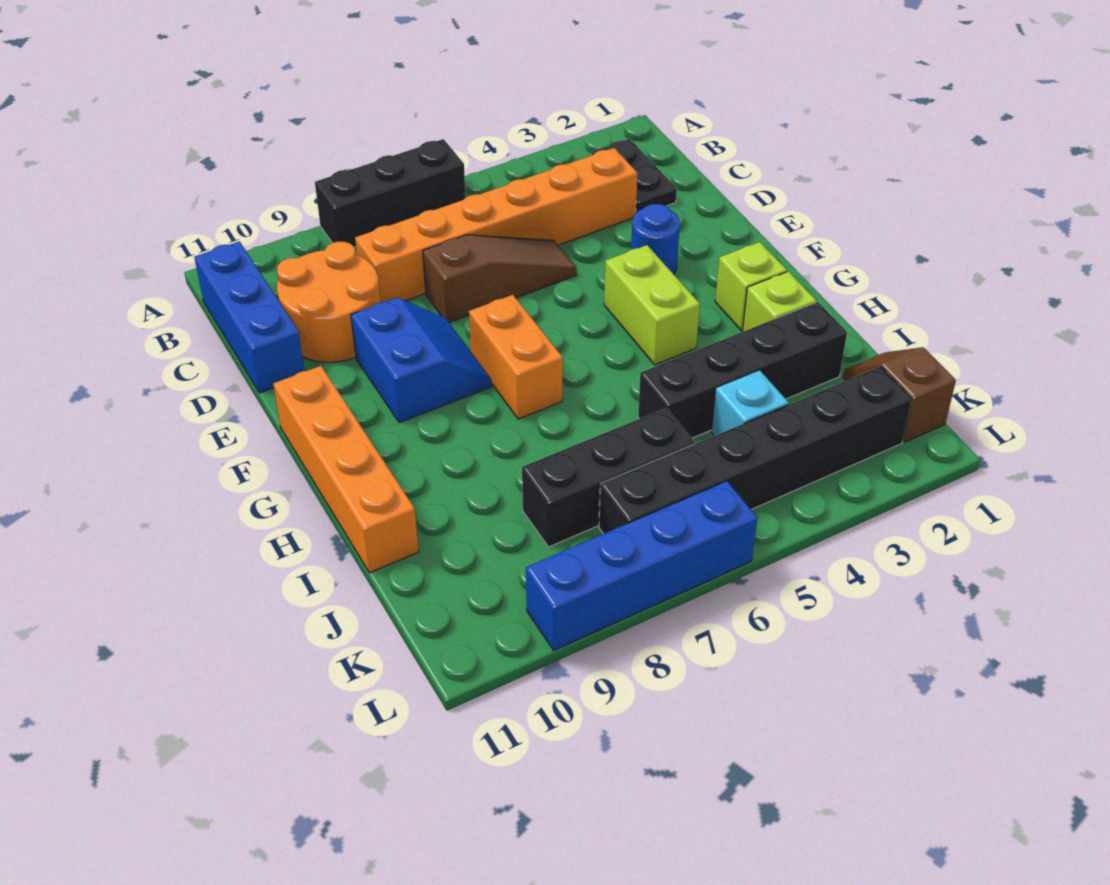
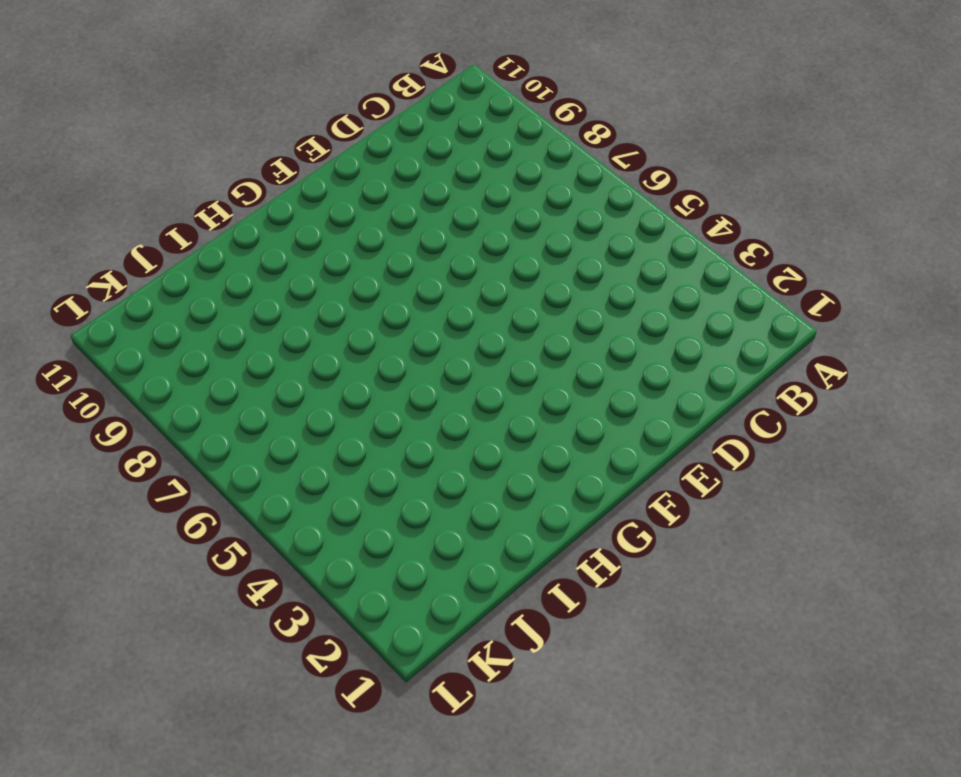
none -> black 1x3 brick [315,139,466,247]
none -> black 1x2 plate [592,139,677,213]
none -> blue 1x3 brick [194,241,305,393]

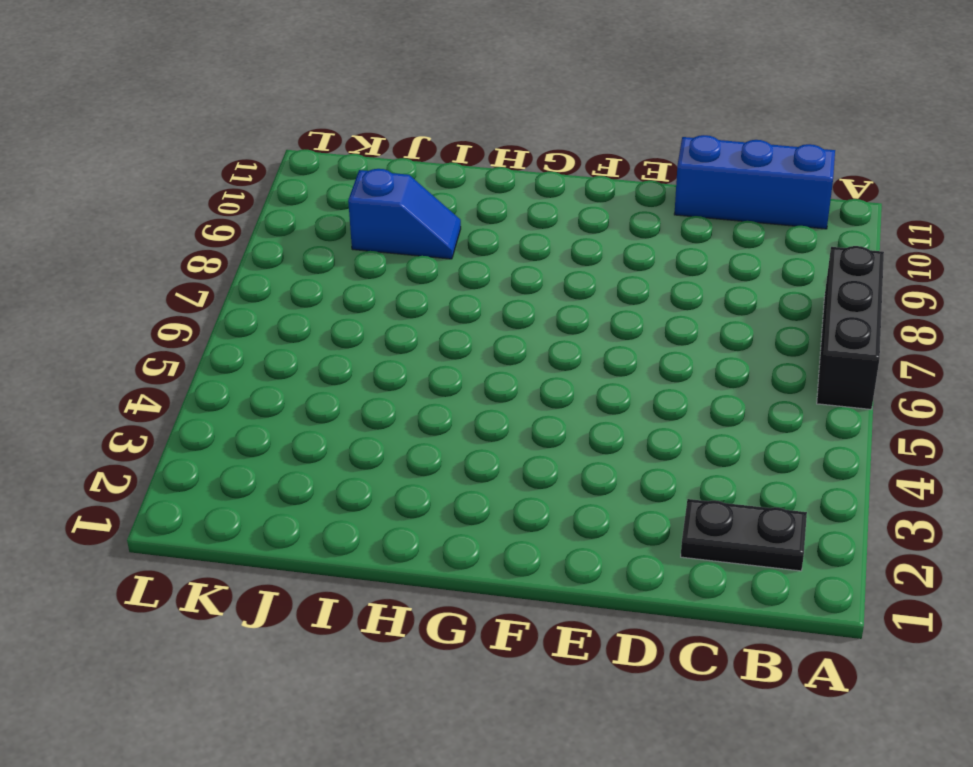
blue 1x2 slope [348,169,461,259] -> none
none -> orange 1x6 brick [355,148,638,302]
none -> orange 2x2 round brick [277,242,380,362]
none -> brown 1x3 slope [423,235,577,323]

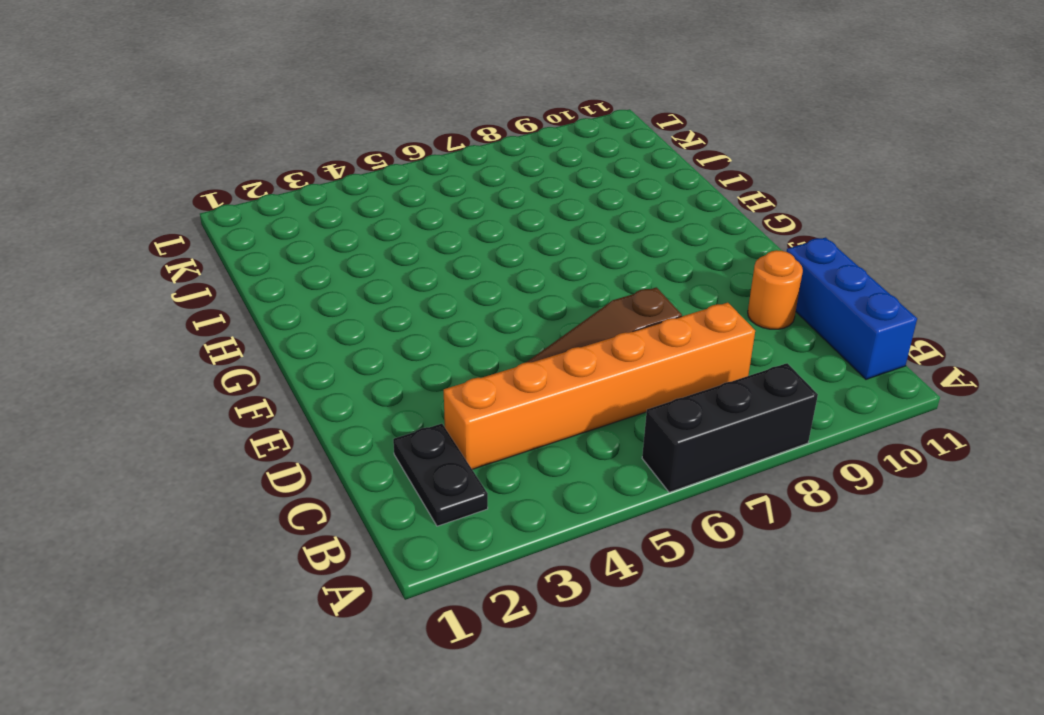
orange 1x1 round brick [748,250,803,329] -> orange 2x2 round brick [277,242,380,362]
none -> blue 1x1 round brick [631,204,680,274]
none -> blue 2x2 slope [351,298,491,423]
none -> lime 1x2 brick [604,245,700,365]

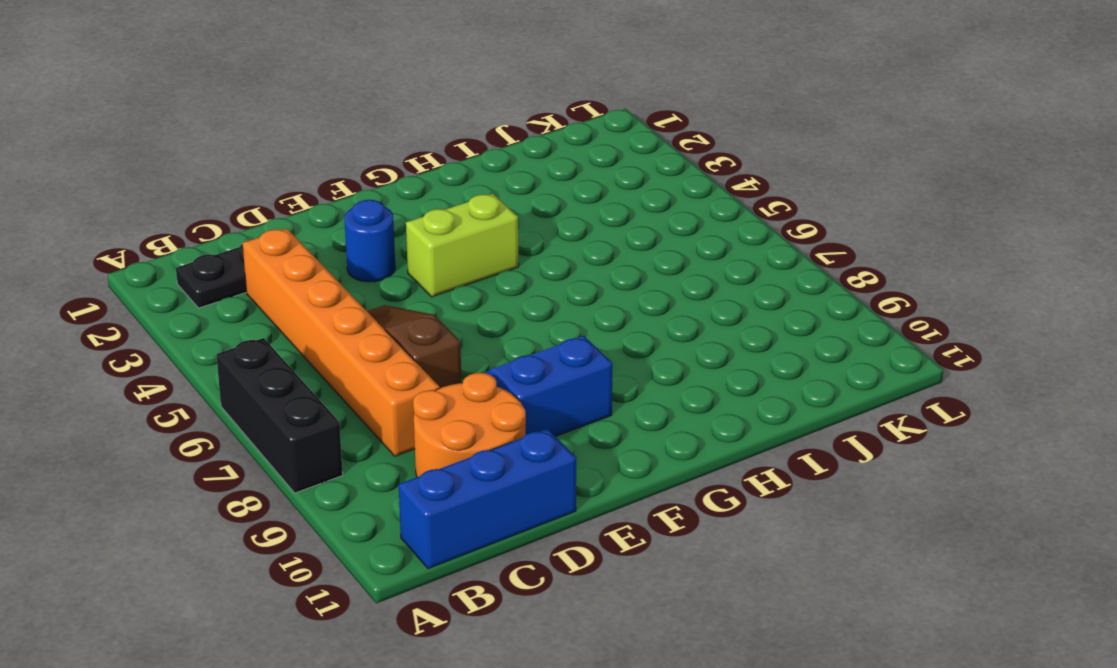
none -> orange 1x2 brick [469,295,563,419]
none -> orange 1x4 brick [273,366,419,573]
none -> lime 1x1 brick [715,242,787,330]

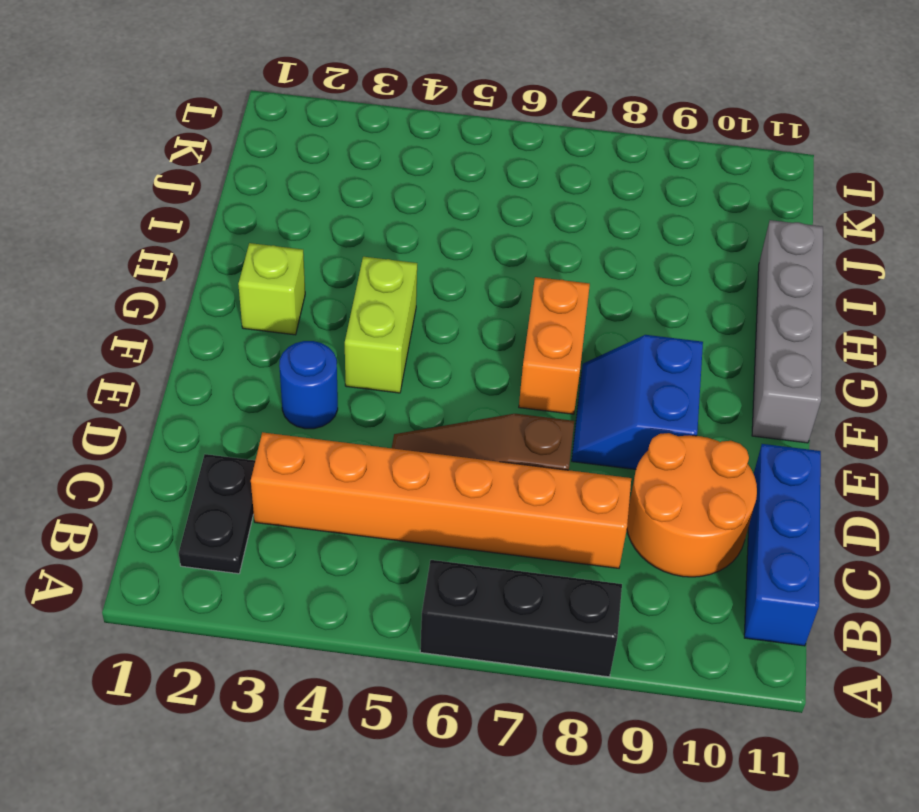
grey 1x4 brick [752,220,823,443] -> orange 1x4 brick [273,366,419,573]
none -> lime 1x1 brick [743,271,816,331]
none -> black 1x4 brick [638,302,847,438]
none -> brown 1x2 slope [843,347,956,442]

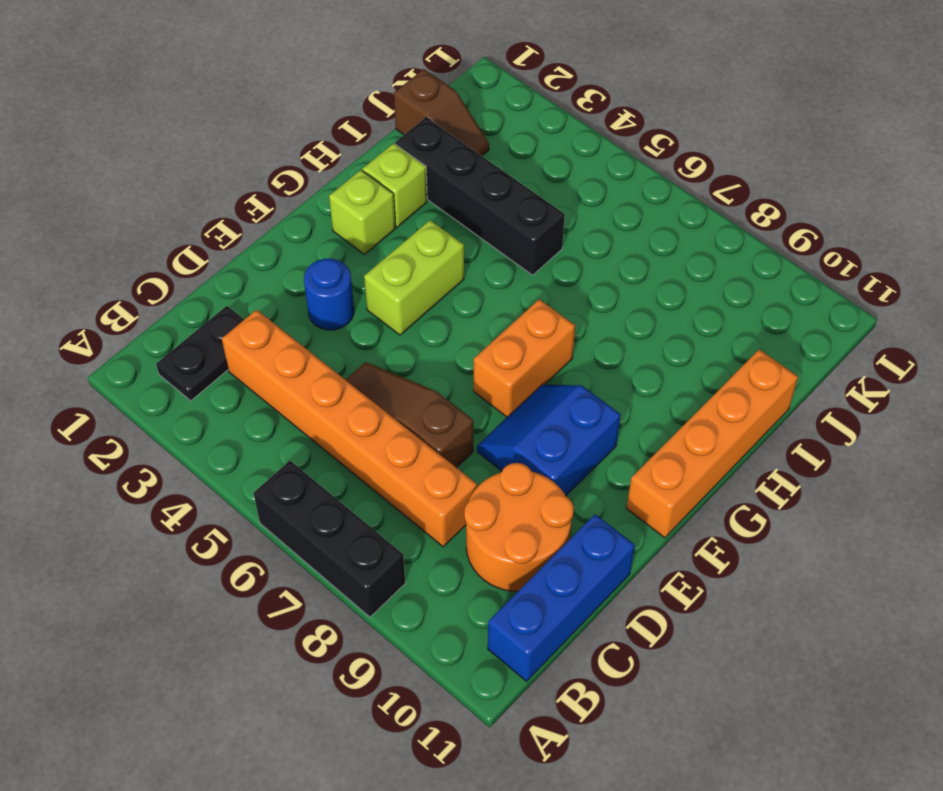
brown 1x2 slope [394,69,489,156] -> brown 1x2 slope turned to [843,347,956,442]
none -> cyan 1x1 brick [711,370,789,436]
none -> black 1x3 brick [522,408,695,547]
none -> black 1x6 brick [599,366,912,534]

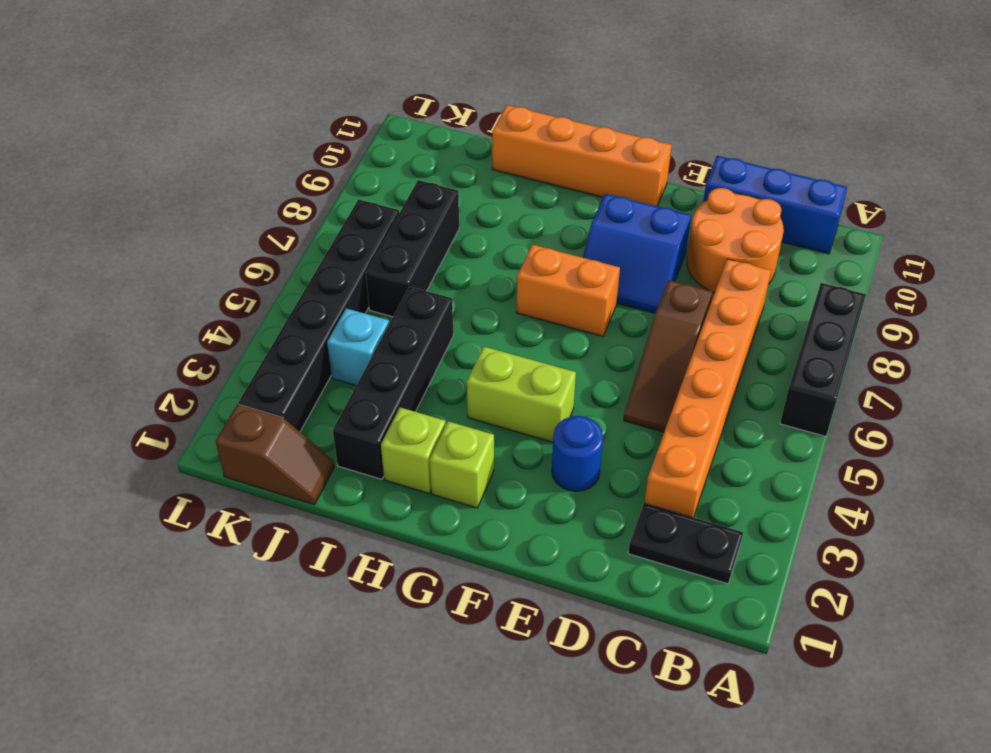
none -> blue 1x4 brick [526,481,757,650]

